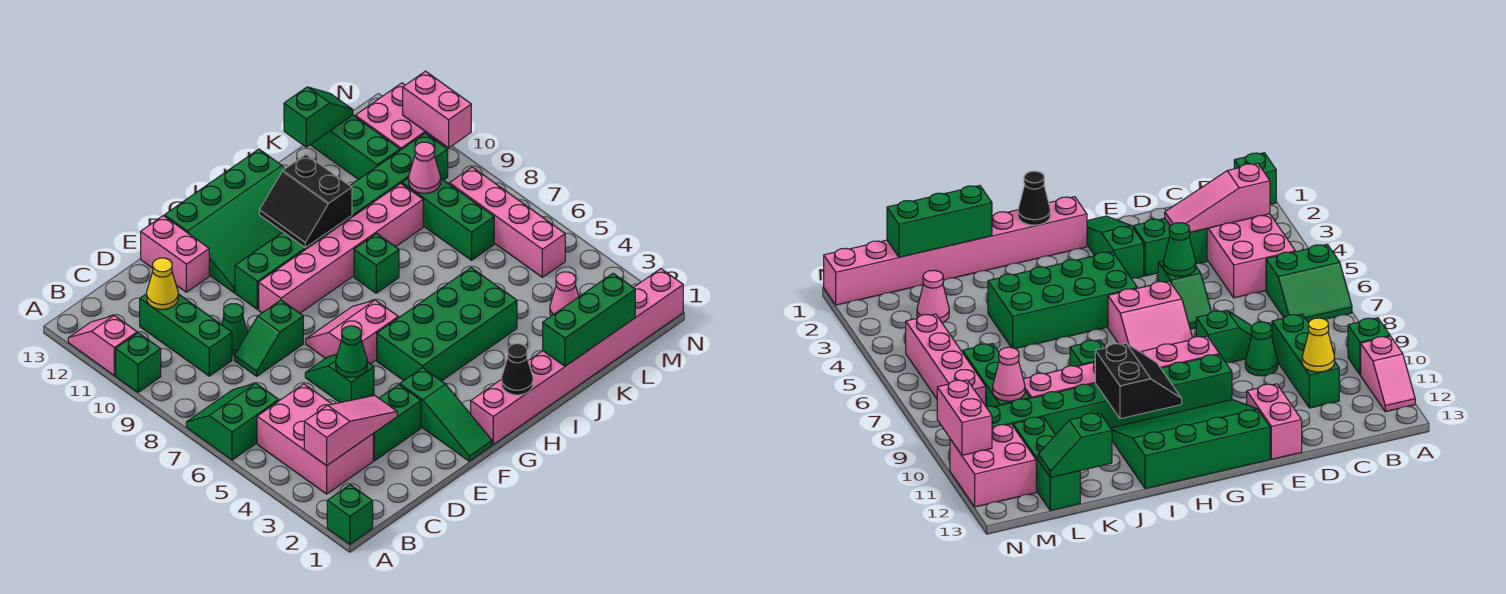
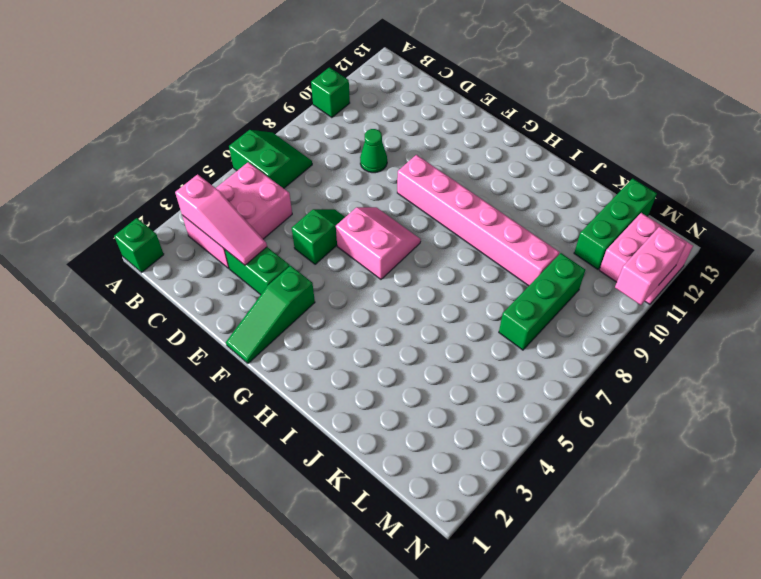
none -> pink 1x2 slope [68,316,137,376]
none -> green 1x3 brick [140,294,232,376]
none -> green 1x2 slope [234,300,303,376]
none -> pink 1x2 brick [141,216,209,292]

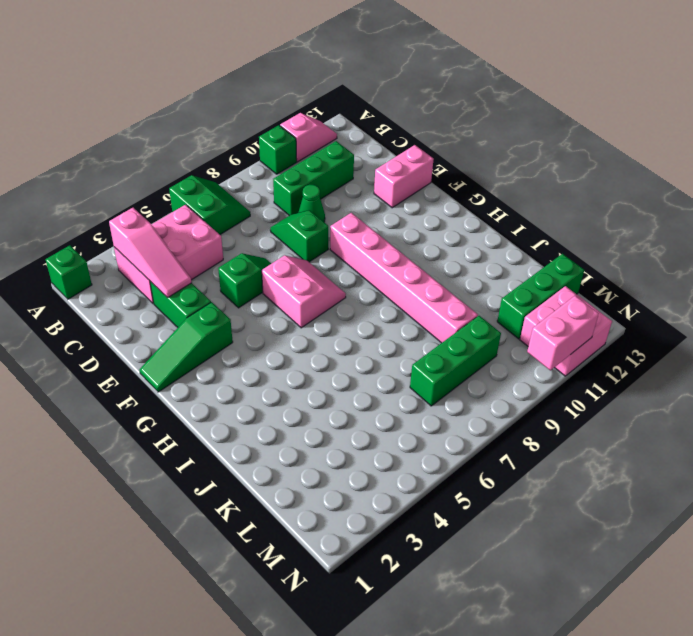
none -> green 1x8 brick [235,133,448,309]
none -> green 3x4 slope [164,149,284,292]
none -> pink 1x8 brick [471,269,683,445]
none -> green 2x4 brick [377,268,517,381]

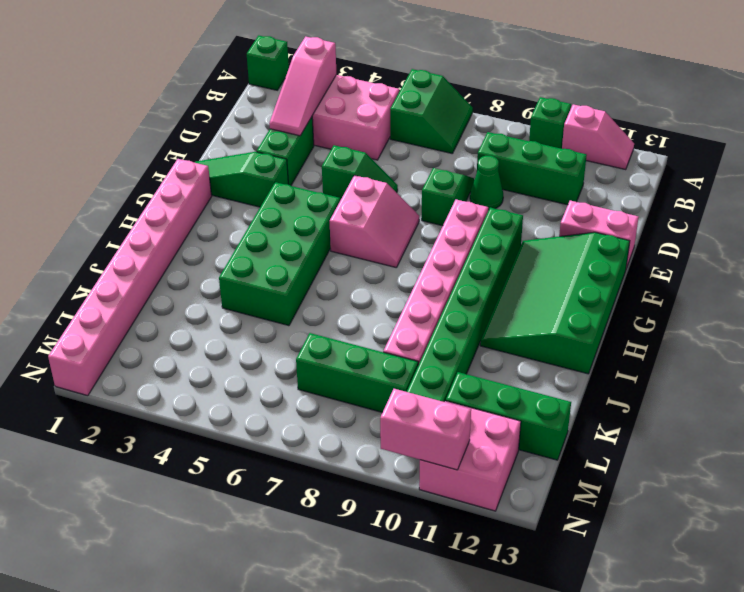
none -> green 1x1 brick [354,234,399,293]
none -> pink 1x1 cone [550,272,579,316]
none -> pink 1x4 brick [449,167,565,277]
none -> yellow 1x1 cone [147,258,178,309]

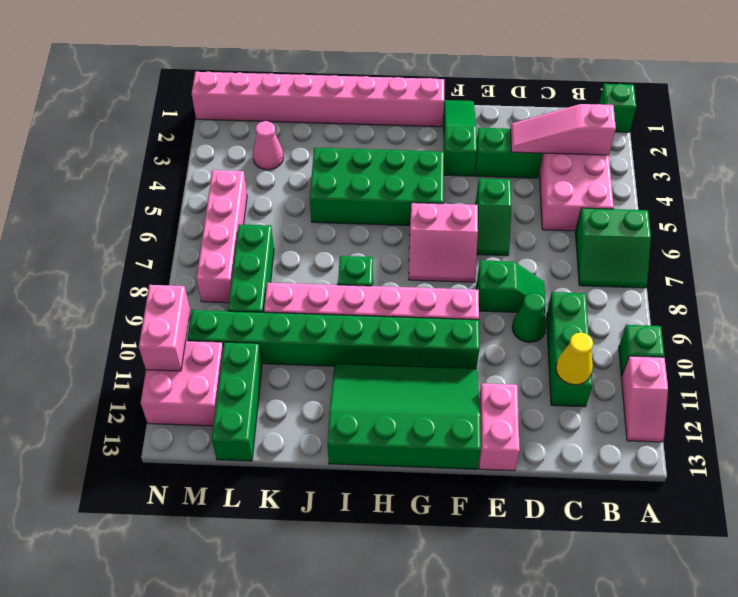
none -> green 1x1 cone [336,326,367,377]
none -> black 1x1 cone [502,344,533,395]
none -> black 2x2 slope [259,155,352,248]
none -> green 1x3 brick [543,273,635,366]

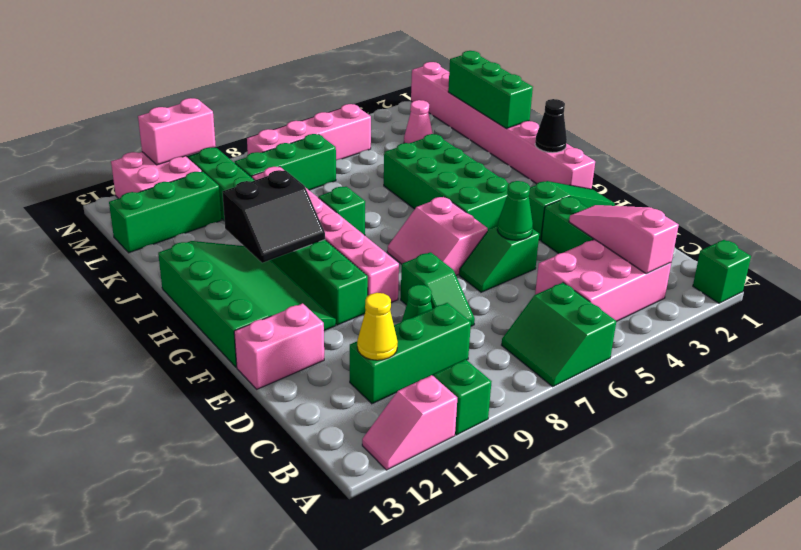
none -> green 1x2 slope [284,87,353,147]
none -> pink 1x1 cone [409,142,440,193]

